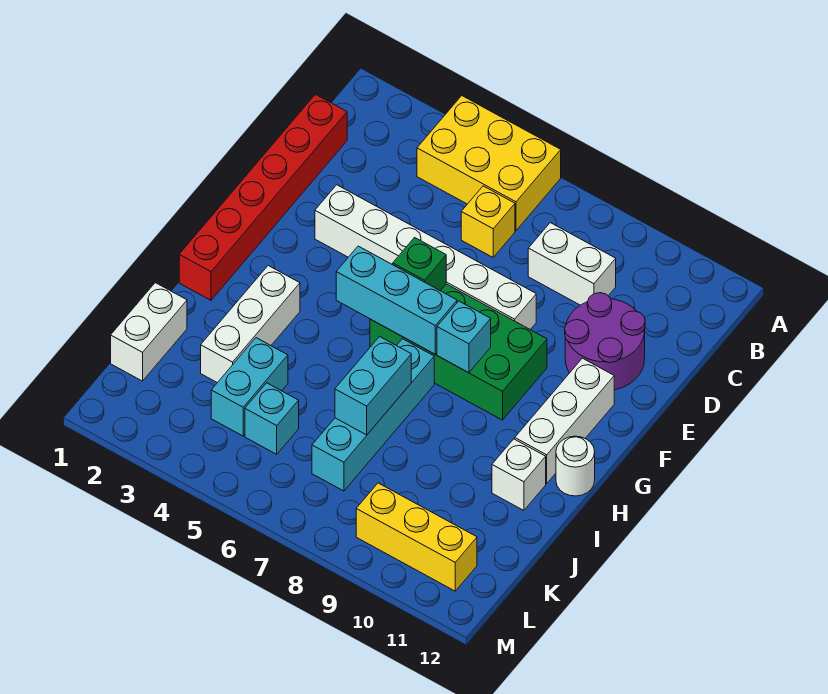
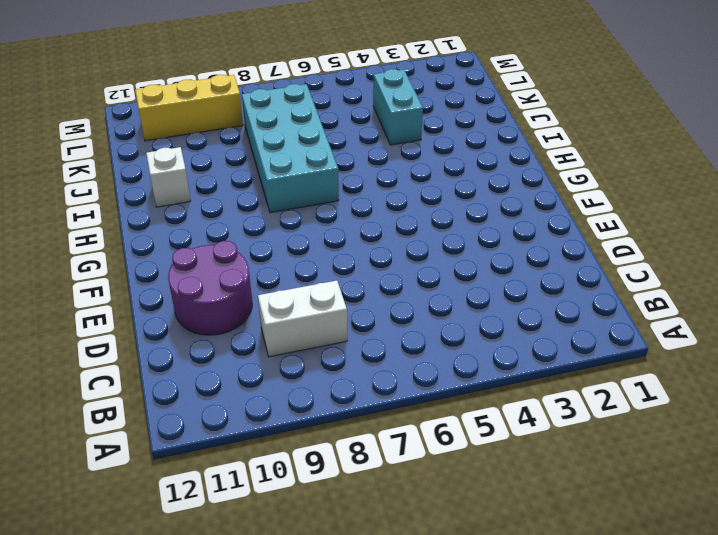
cyan 2x4 brick [242,84,339,213] -> cyan 1x4 brick [312,339,434,491]
none -> yellow 2x3 brick [417,96,561,231]
none -> red 1x6 brick [179,94,347,300]
none -> yellow 1x1 brick [461,186,515,257]

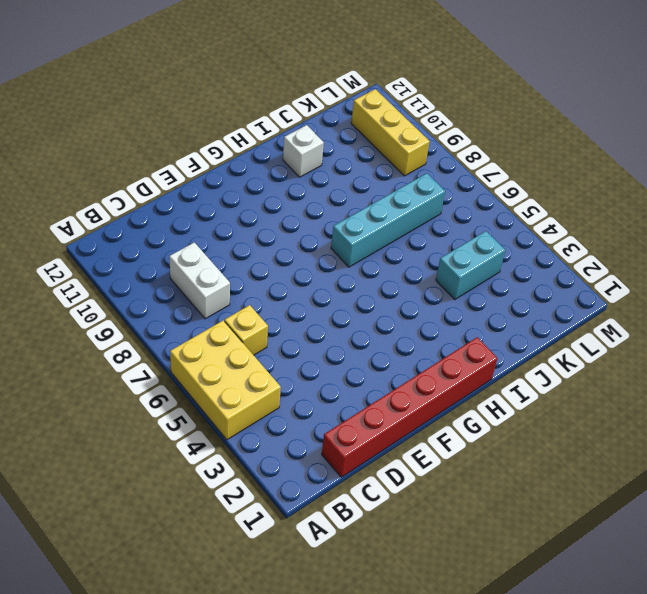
none -> purple 2x2 round brick [565,293,645,390]
none -> white 1x6 brick [315,185,536,330]
none -> green 2x4 brick [370,284,547,420]

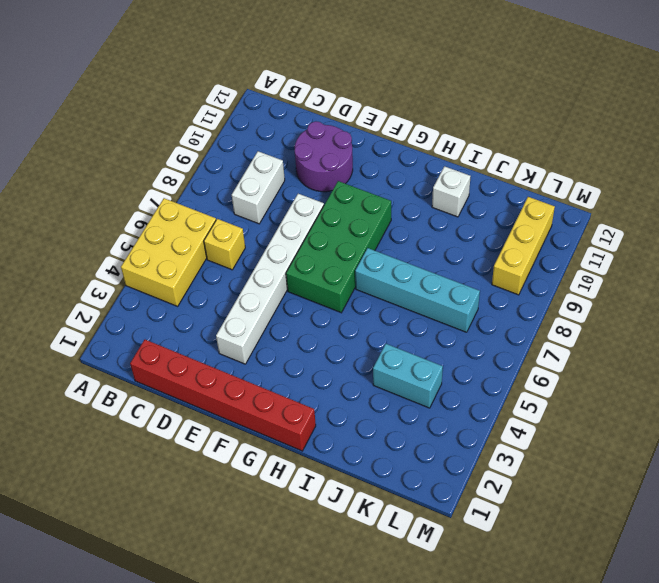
none -> white 1x3 brick [515,358,614,483]
none -> white 1x3 brick [201,266,300,383]
none -> white 1x1 round brick [556,436,595,496]

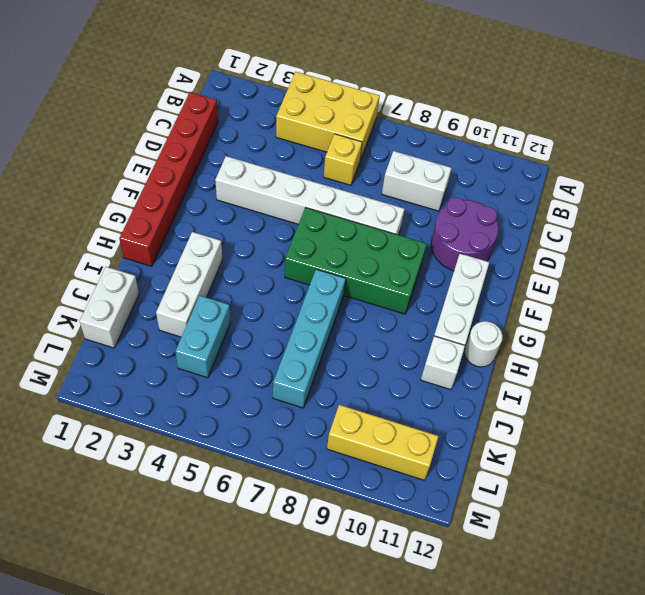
none -> cyan 1x1 brick [245,383,299,454]
none -> green 1x1 brick [393,238,446,291]
none -> cyan 1x3 brick [336,246,457,354]

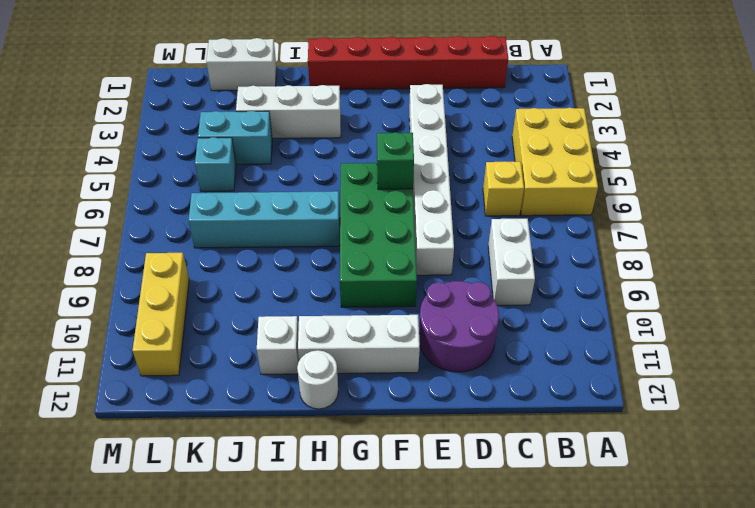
none -> cyan 1x3 brick [336,246,457,354]
none -> cyan 1x1 brick [437,301,491,373]
none -> cyan 1x2 brick [335,337,411,435]

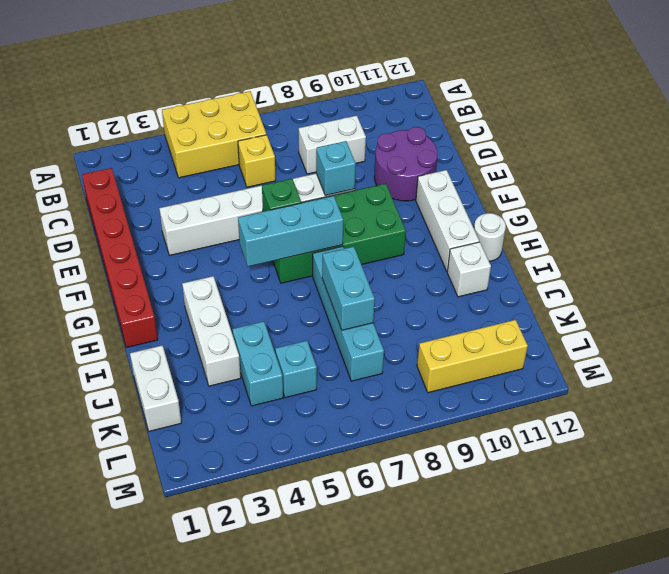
cyan 1x1 brick [316,141,356,196] -> cyan 1x1 brick moved to [437,301,491,373]

